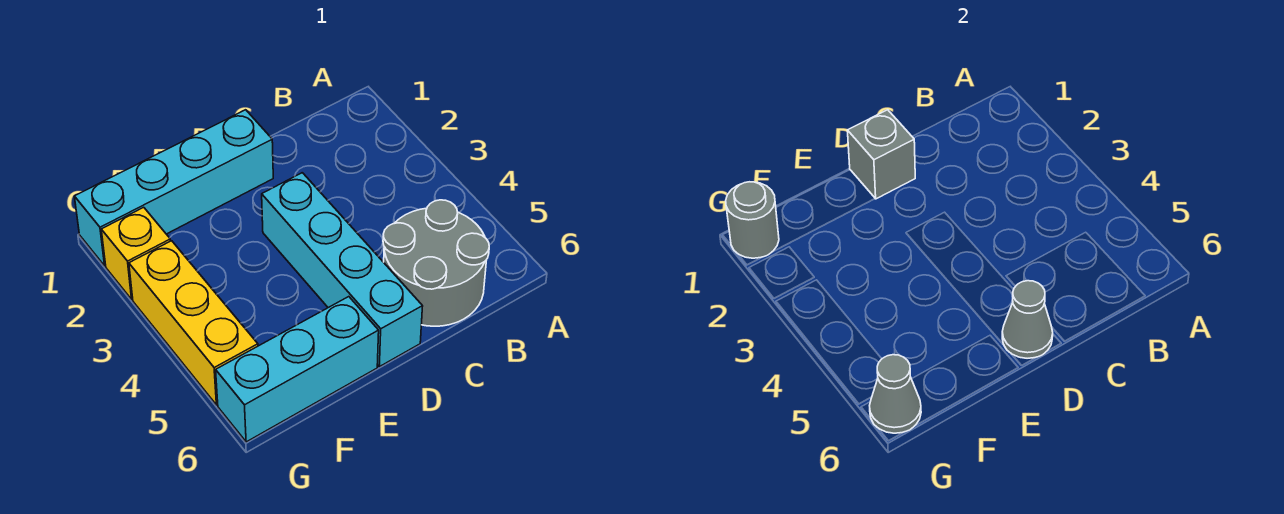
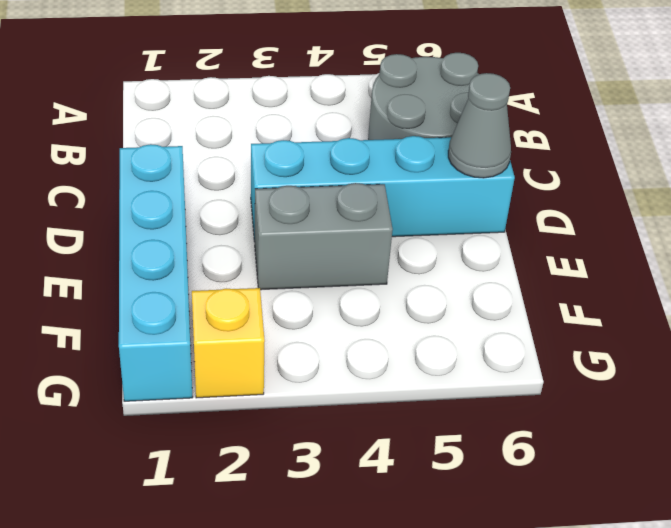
grey 1x2 brick [255,183,393,290] -> none
none -> cyan 1x3 brick [216,297,379,442]
none -> yellow 1x3 brick [129,241,258,405]

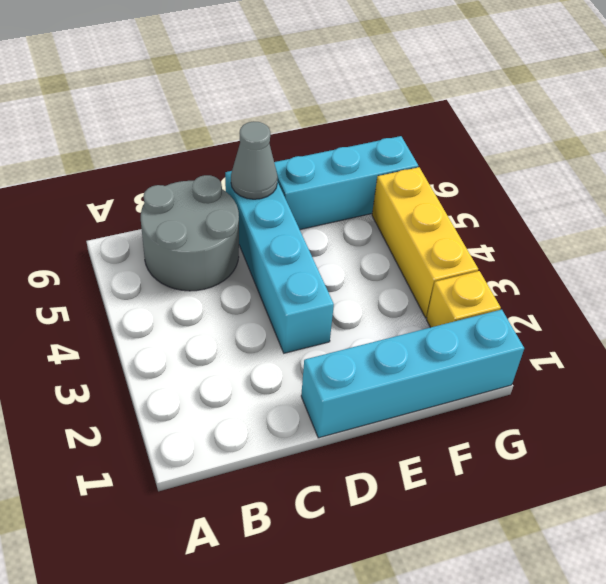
none -> grey 1x1 brick [847,110,915,199]
none -> grey 1x1 round brick [726,182,779,258]

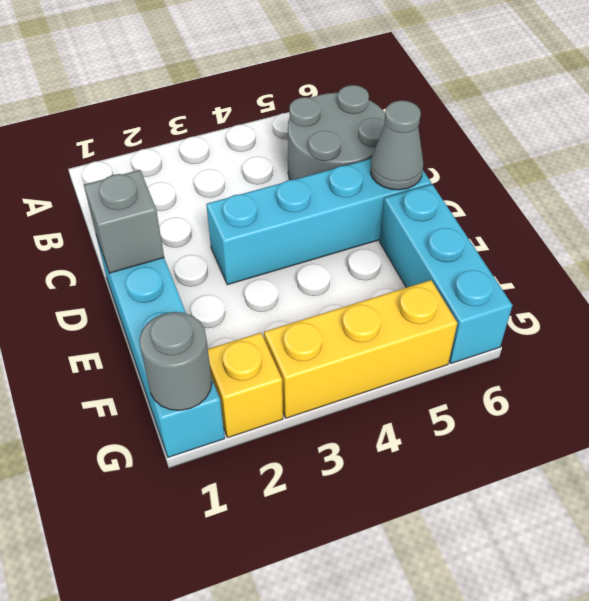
none -> grey 1x1 cone [870,355,921,433]

